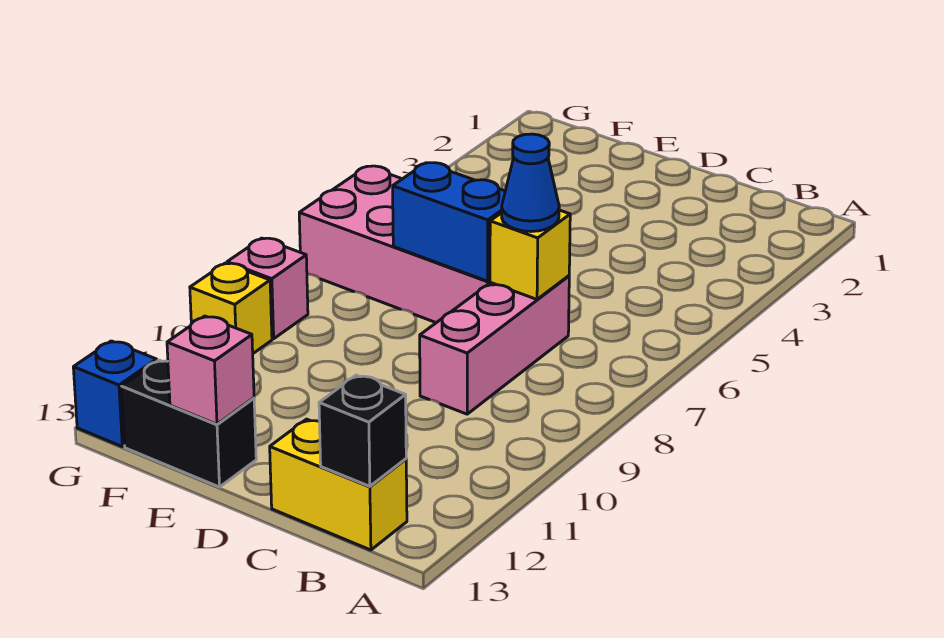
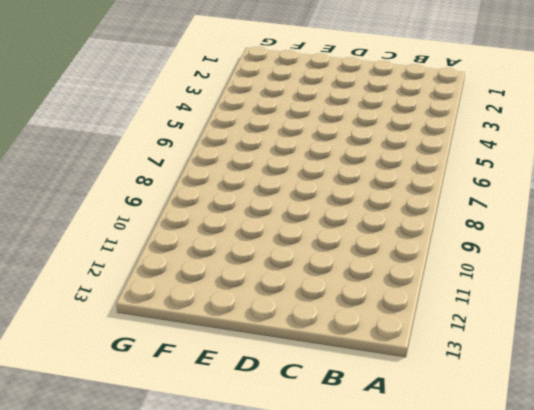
none -> yellow 1x2 brick [270,419,407,550]
none -> pink 1x3 brick [420,276,569,414]
none -> pink 2x4 brick [299,166,490,323]

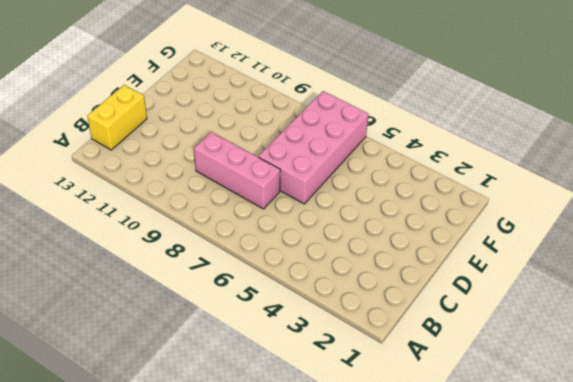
none -> black 1x2 brick [121,360,256,487]
none -> pink 1x1 brick [227,238,308,339]
none -> yellow 1x1 brick [190,263,272,353]

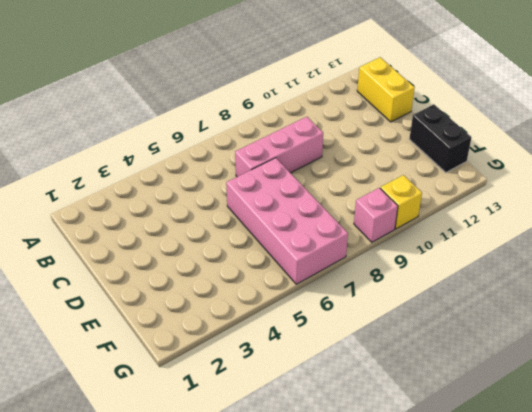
none -> blue 1x1 brick [73,341,157,447]
none -> black 1x1 brick [319,375,406,486]
none -> yellow 1x1 brick [490,210,570,299]

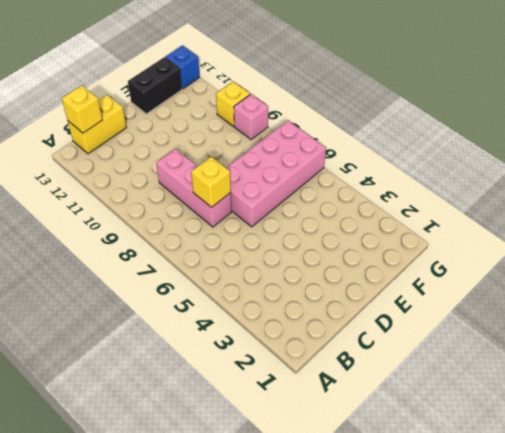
yellow 1x1 brick [62,86,102,133] -> black 1x1 brick [319,375,406,486]
none -> blue 1x2 brick [393,163,505,281]
none -> pink 1x1 brick [167,316,254,424]
none -> blue 1x1 cone [502,134,559,232]

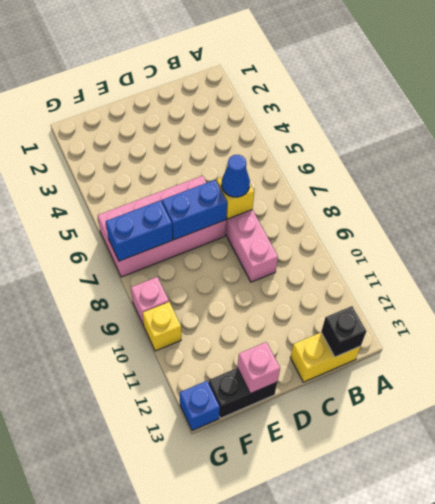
blue 1x2 brick [106,201,173,261] -> none

